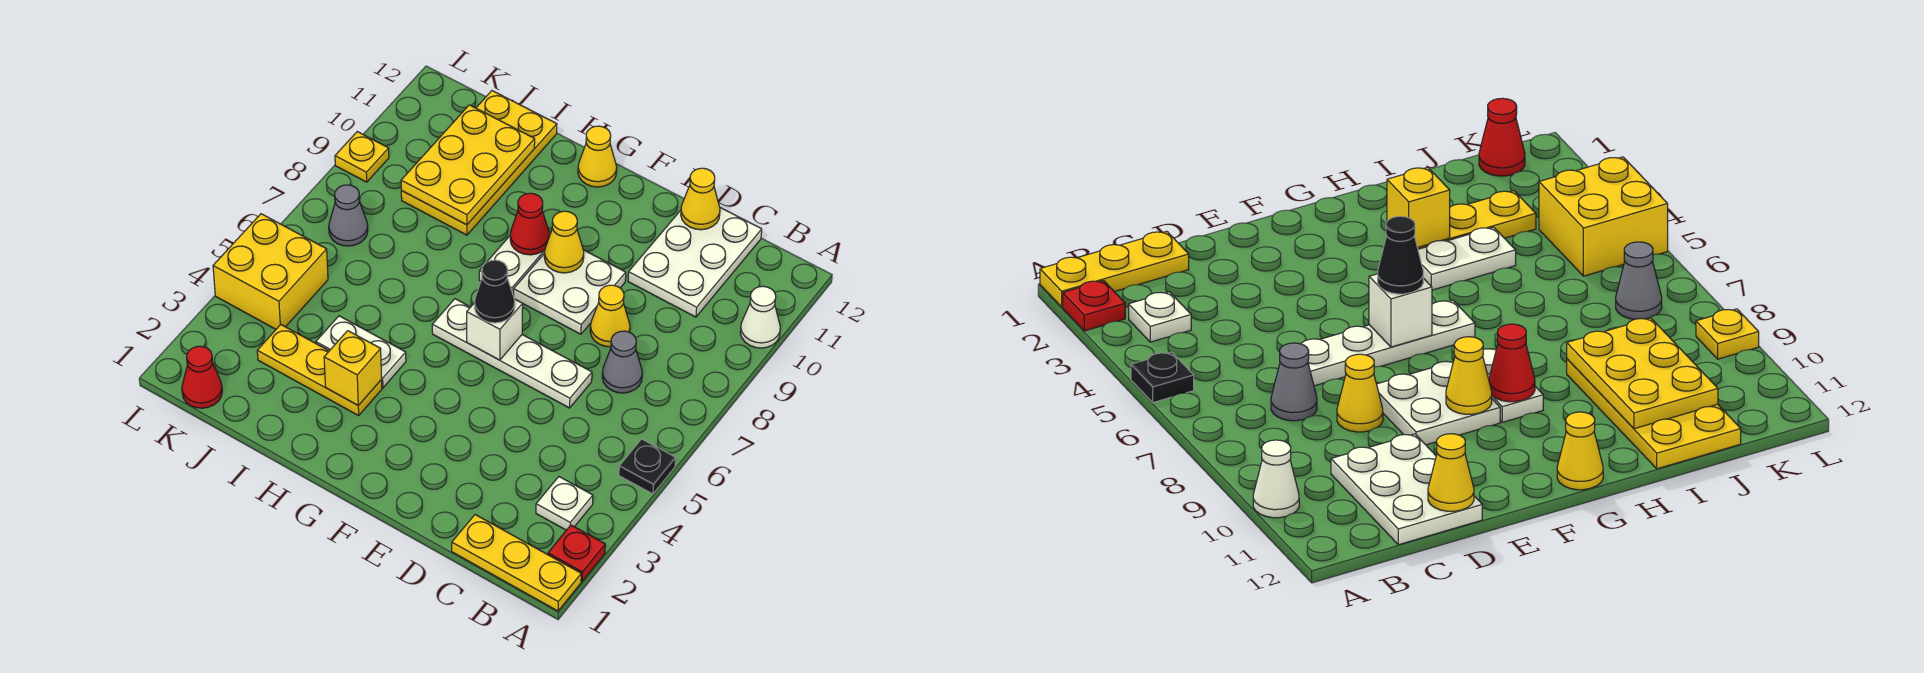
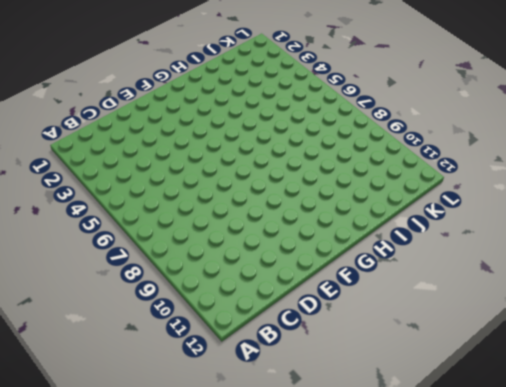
none -> yellow 1x3 plate [452,515,581,611]
none -> red 1x1 plate [548,525,605,581]
none -> black 1x1 plate [619,439,676,494]

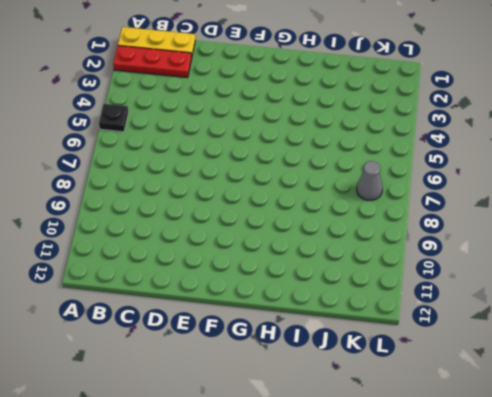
red 1x3 plate [113,46,192,78] -> red 1x1 plate [548,525,605,581]
none -> white 1x1 cone [740,286,780,348]
none -> white 1x1 plate [536,477,593,530]
none -> grey 1x1 cone [602,331,642,393]

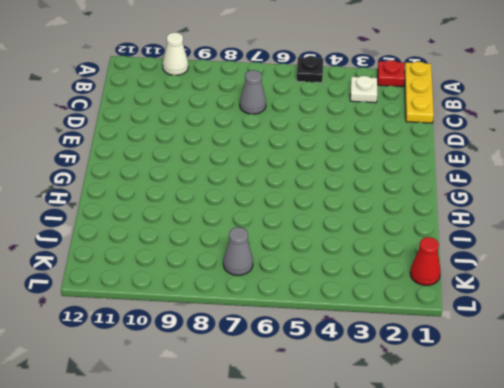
none -> white 2x3 plate [628,208,762,317]
none -> white 1x4 plate [432,299,592,408]
none -> yellow 1x1 cone [590,285,630,347]

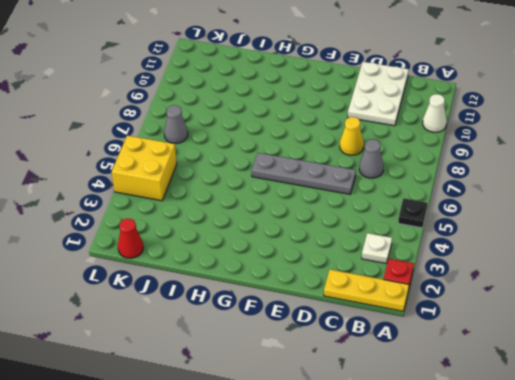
grey 1x4 plate [251,153,356,194] -> white 1x4 plate [432,299,592,408]
none -> white 2x2 plate [514,250,626,334]
none -> white 1x2 plate [479,232,551,296]
none -> yellow 1x1 cone [578,126,617,187]

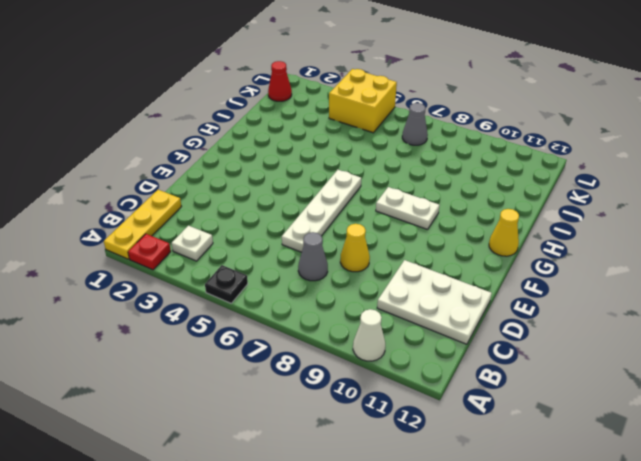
none -> white 2x2 plate [514,250,626,334]
none -> yellow 1x3 plate [257,325,382,416]
none -> white 1x2 plate [316,316,406,388]

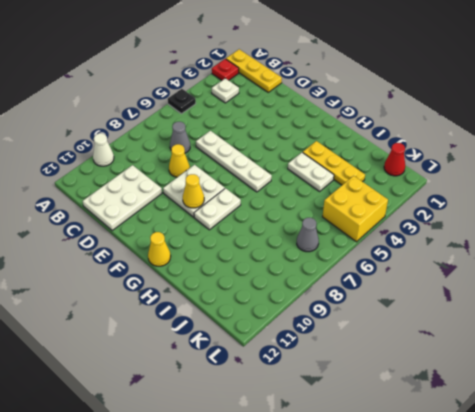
none -> yellow 2x4 plate [401,91,557,235]
none -> yellow 1x1 plate [335,132,389,182]
none -> yellow 1x1 cone [681,168,720,230]

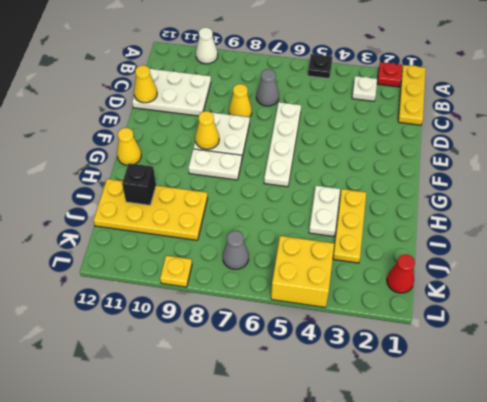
black 1x1 brick [122,163,156,205] -> yellow 2x3 plate [401,105,535,225]
none -> white 1x1 brick [467,299,523,360]
none -> red 1x1 cone [510,193,549,255]
none -> yellow 1x1 brick [324,331,382,405]

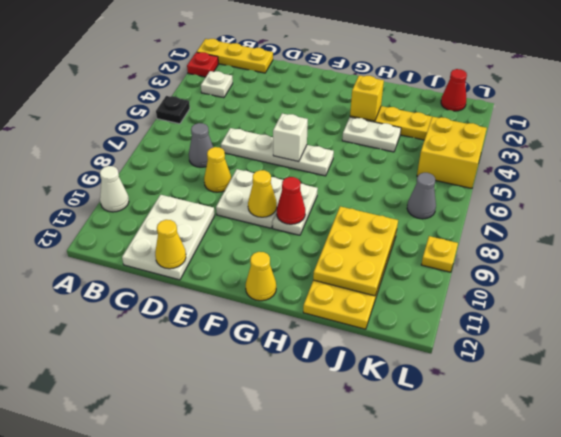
none -> black 1x1 cone [475,260,515,323]

